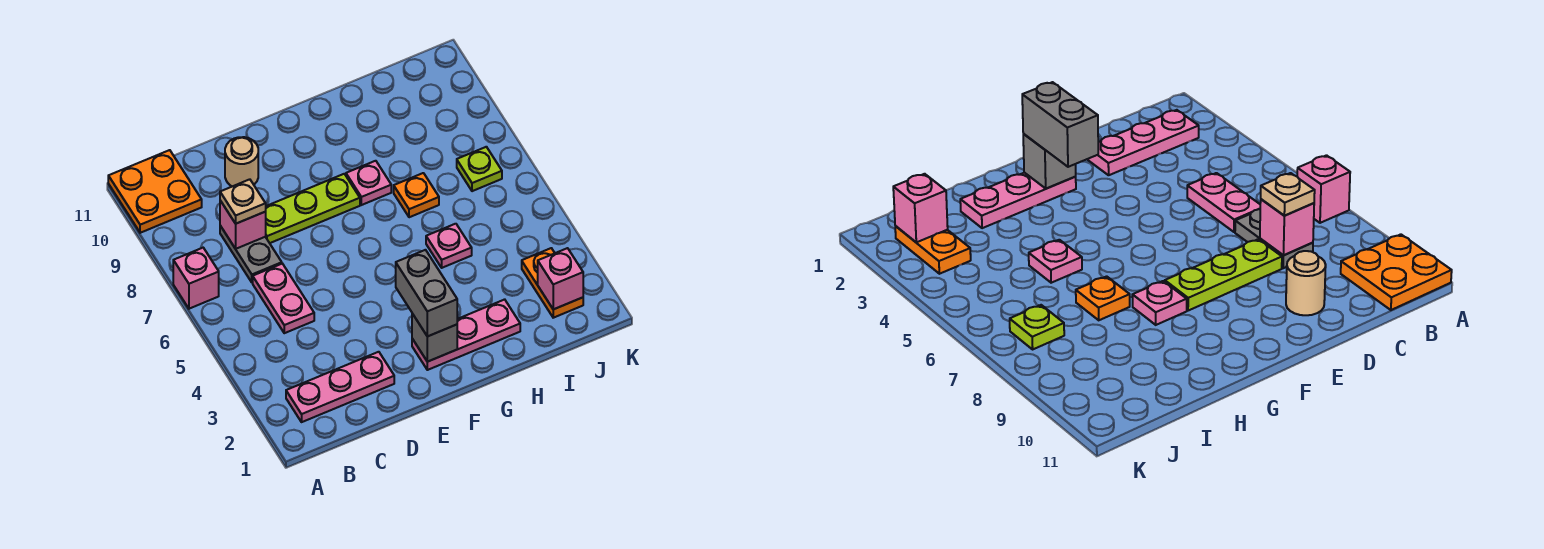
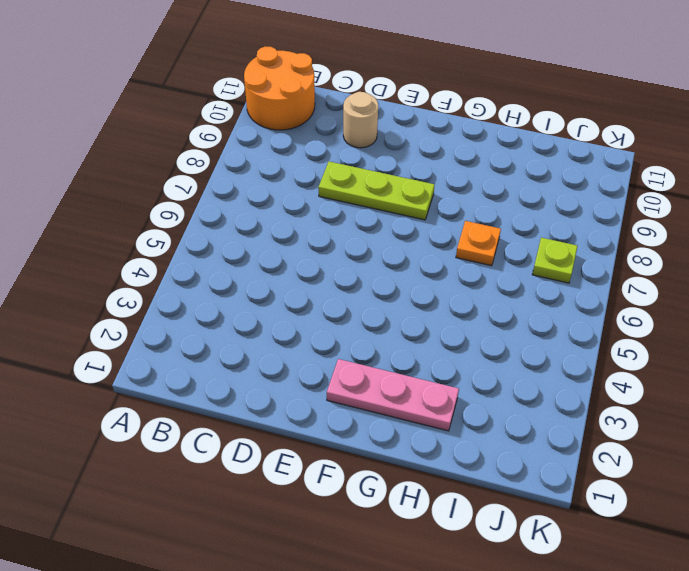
orange 2x2 round brick [244,46,315,130] -> orange 2x2 plate [108,150,202,233]
none -> pink 1x1 brick [173,248,219,309]
none -> pink 1x3 plate [286,352,394,422]
none -> pink 1x2 plate [253,264,314,333]

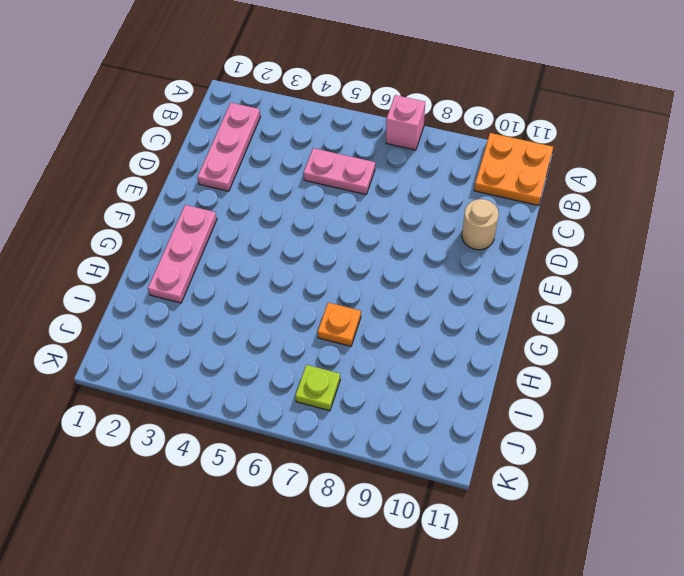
none -> grey 1x2 plate [220,226,282,283]
none -> lime 1x3 plate [265,174,360,243]
none -> pink 1x1 plate [346,161,391,205]

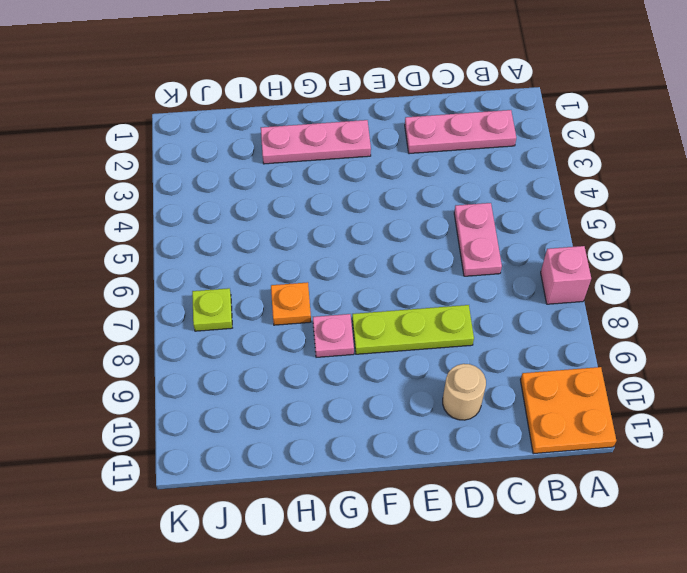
none -> grey 1x2 plate [220,226,282,283]
none -> pink 1x1 plate [426,224,472,268]
none -> orange 1x2 plate [522,248,583,318]

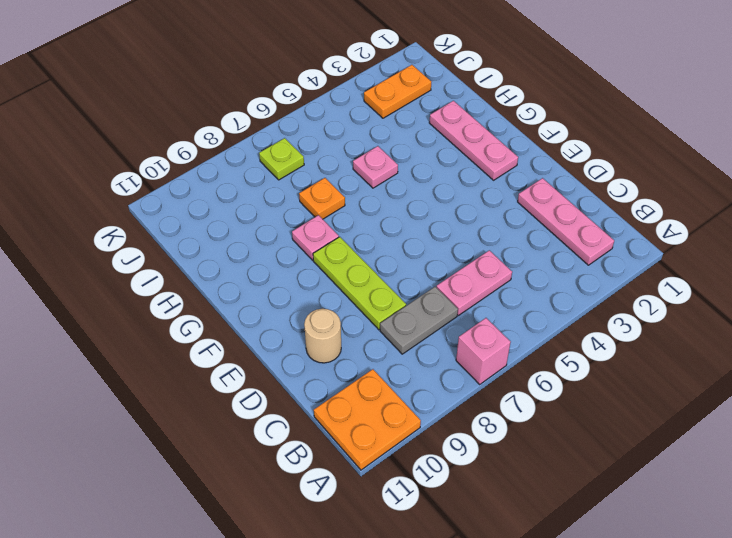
none -> pink 1x1 brick [220,201,266,249]
none -> grey 1x1 brick [412,314,457,362]
none -> pink 1x1 brick [538,248,583,309]

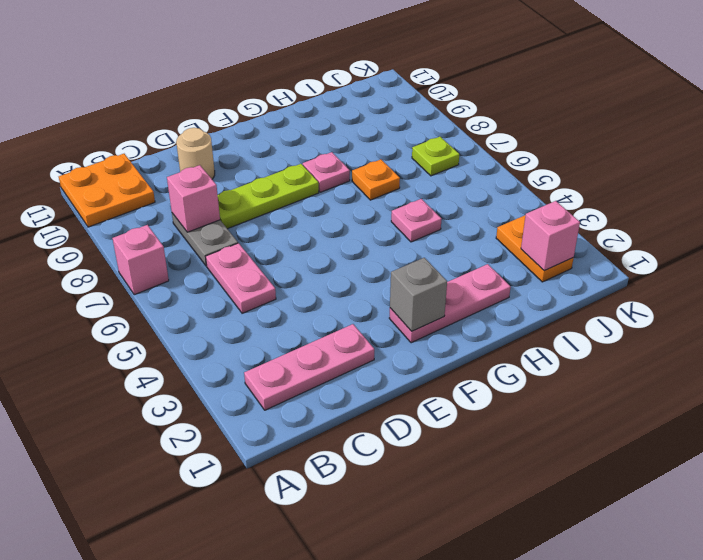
none -> tan 1x1 plate [220,179,266,224]
none -> grey 1x2 brick [396,250,457,336]

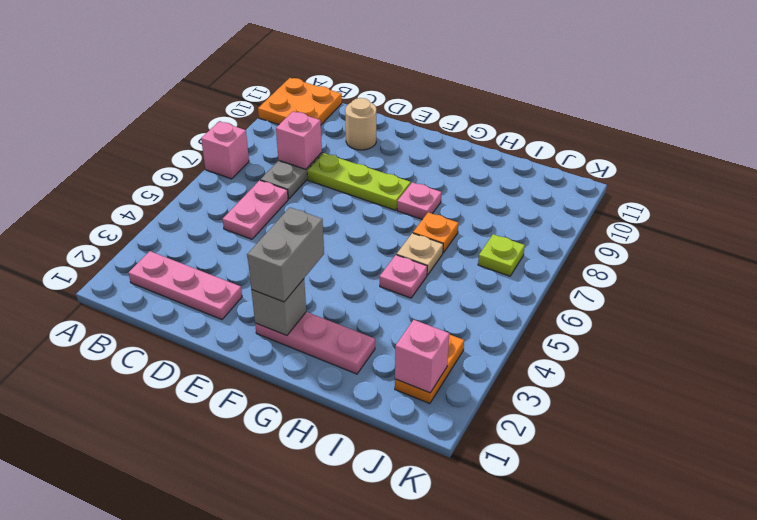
tan 1x1 plate [397,233,443,275] -> tan 1x1 plate moved to [220,179,266,224]

